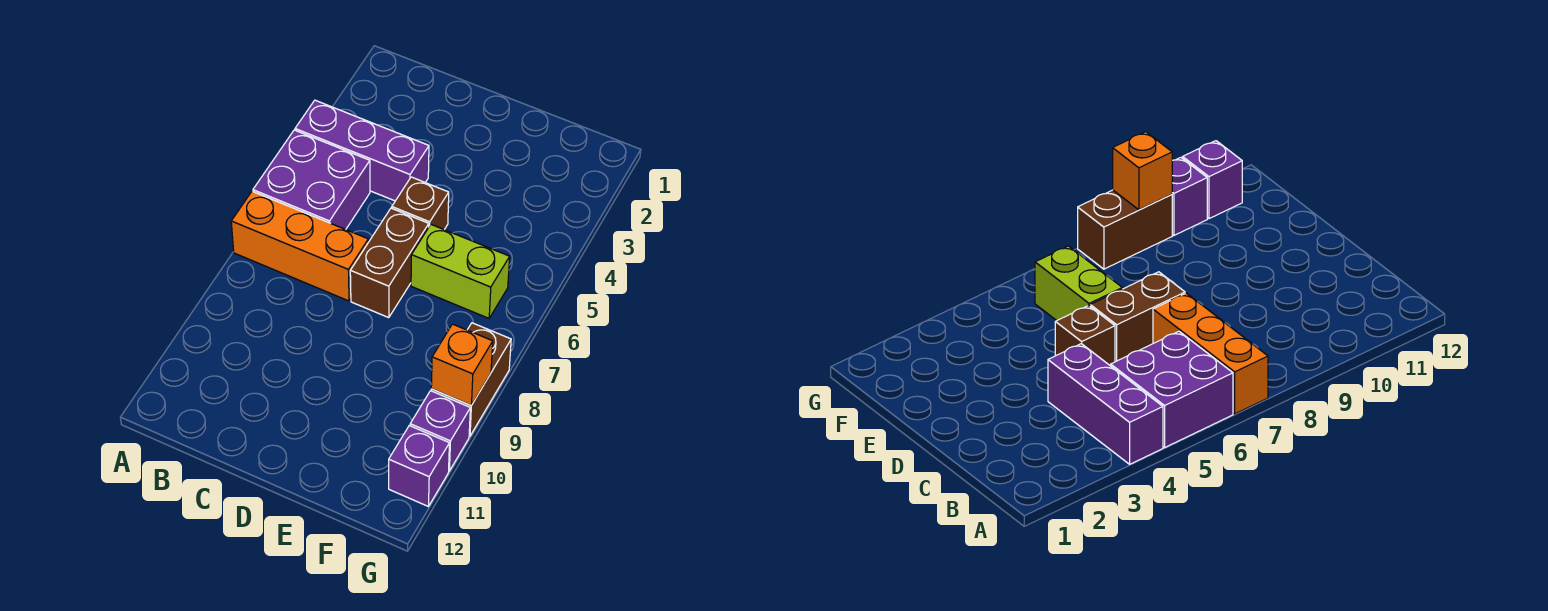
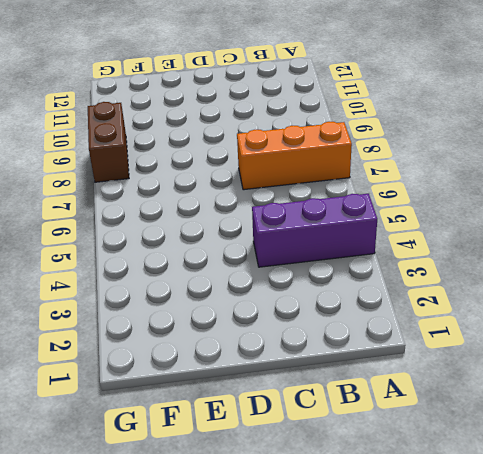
none -> purple 2x2 brick [253,130,370,230]
none -> brown 1x1 brick [392,177,449,230]

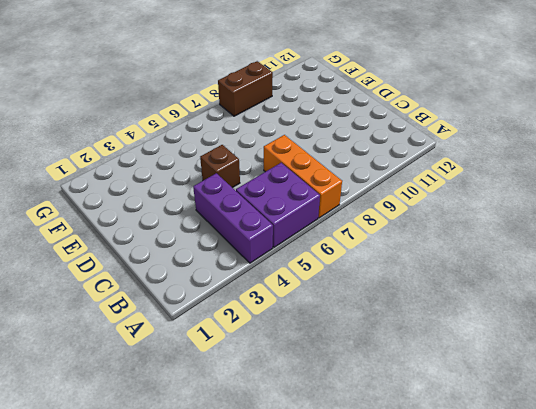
none -> brown 1x2 brick [350,208,429,317]
none -> lime 1x2 brick [411,225,510,318]

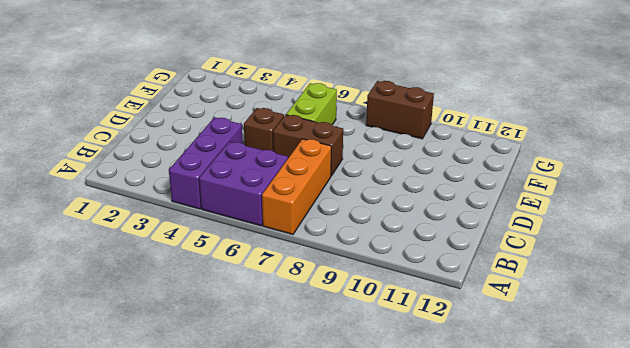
none -> purple 1x1 brick [410,391,470,471]
none -> purple 1x1 brick [389,426,449,506]

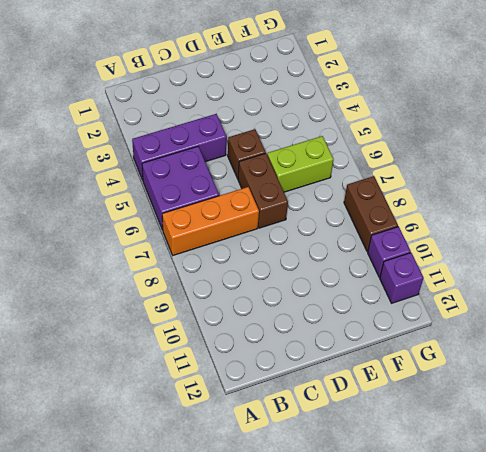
none -> orange 1x1 brick [431,324,493,405]

